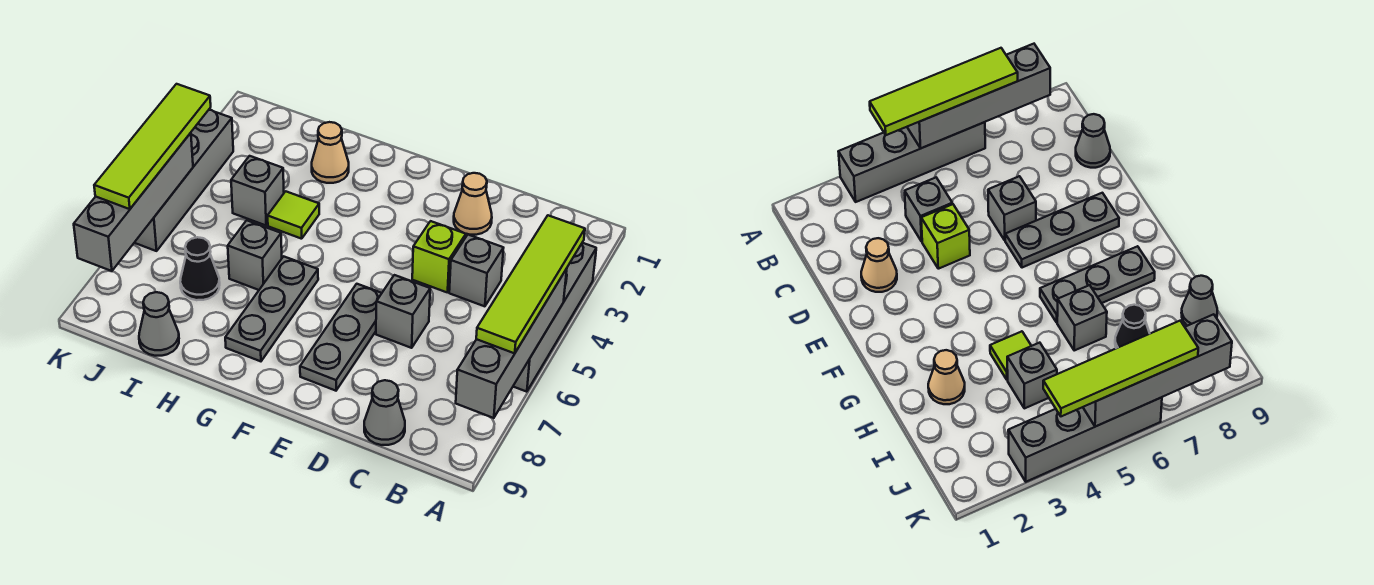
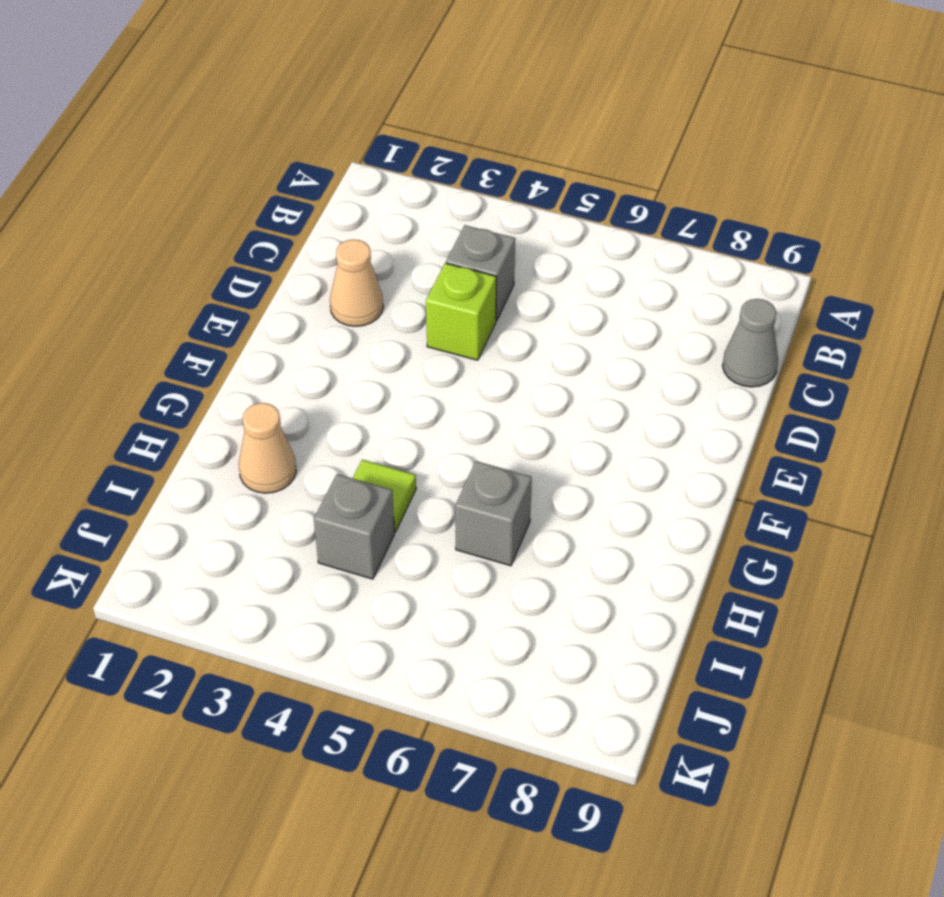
none -> grey 1x4 brick [513,243,596,392]
none -> grey 1x1 brick [376,275,430,348]
none -> grey 1x3 plate [300,284,382,391]

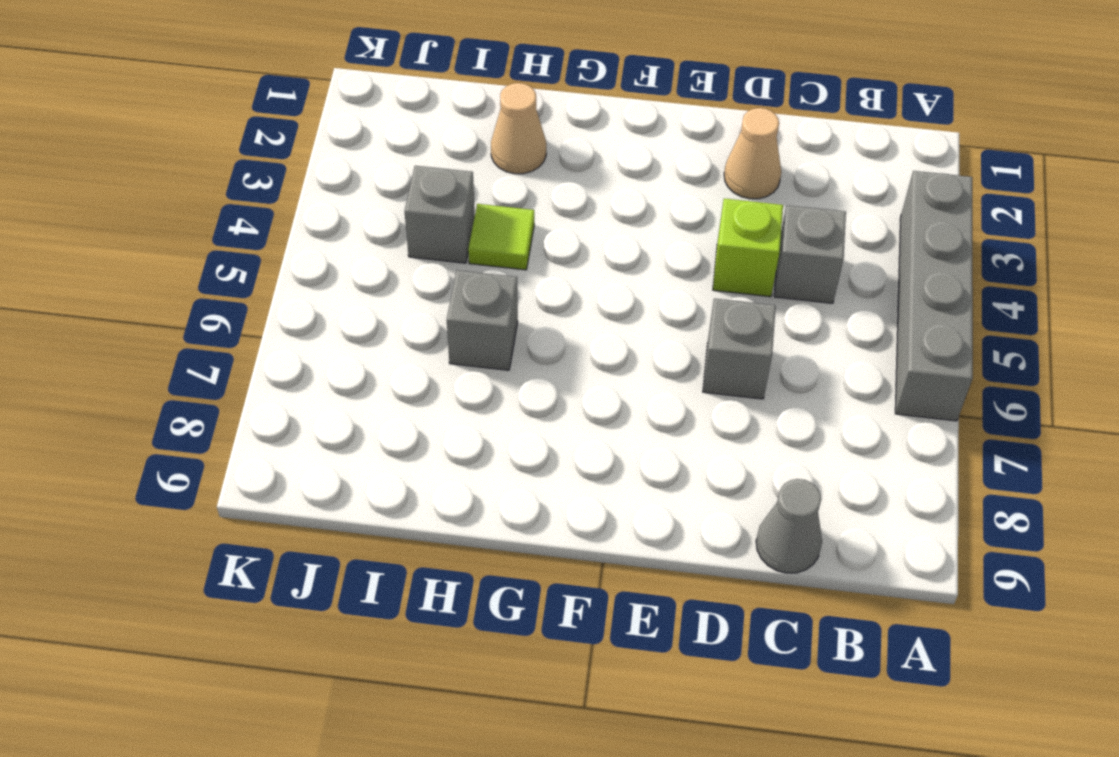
none -> grey 1x3 plate [300,284,382,391]
none -> grey 1x3 plate [225,256,318,361]
none -> black 1x1 cone [180,237,220,300]

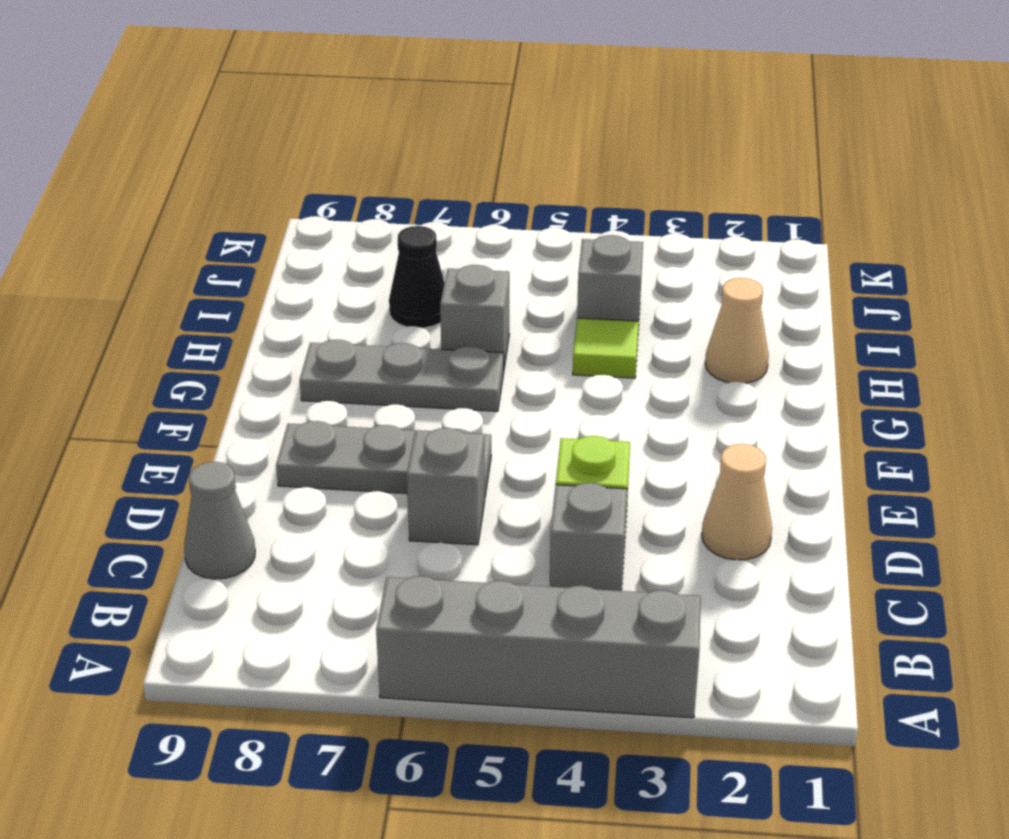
none -> grey 1x1 cone [139,292,179,356]
none -> grey 1x4 brick [134,110,233,251]
none -> grey 1x4 brick [456,269,567,418]

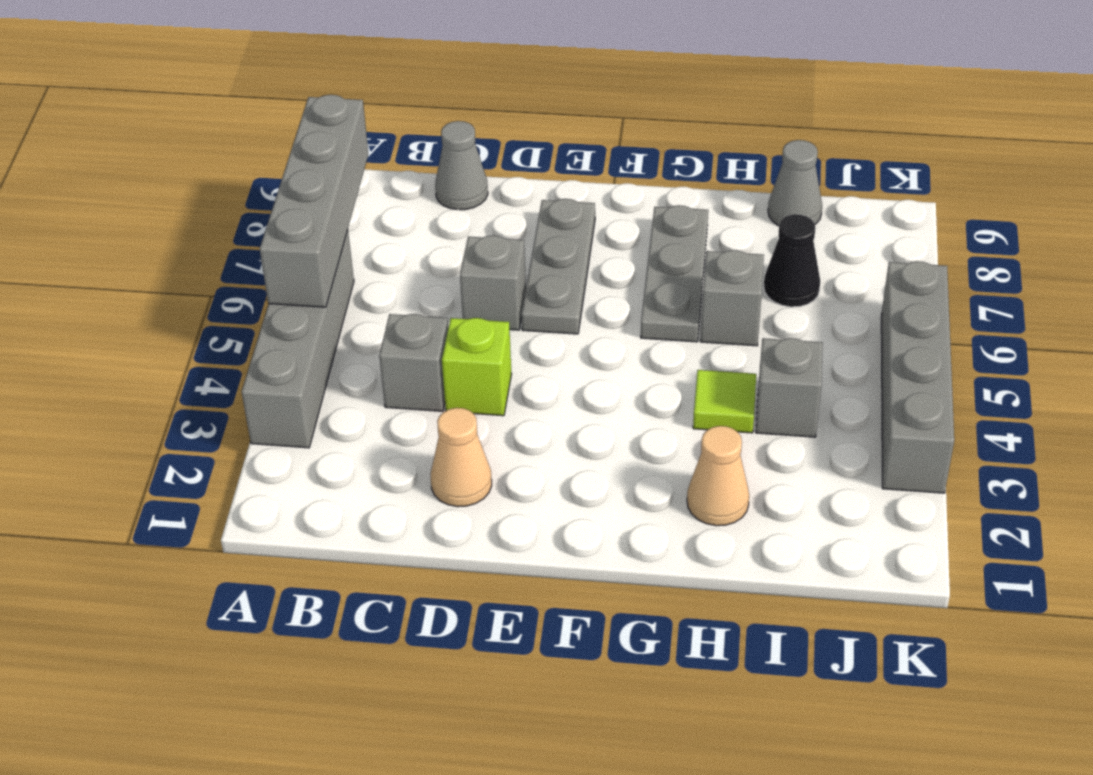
none -> grey 1x4 brick [74,133,193,271]
none -> lime 1x4 tile [476,215,585,353]
none -> lime 1x4 tile [94,84,211,209]

